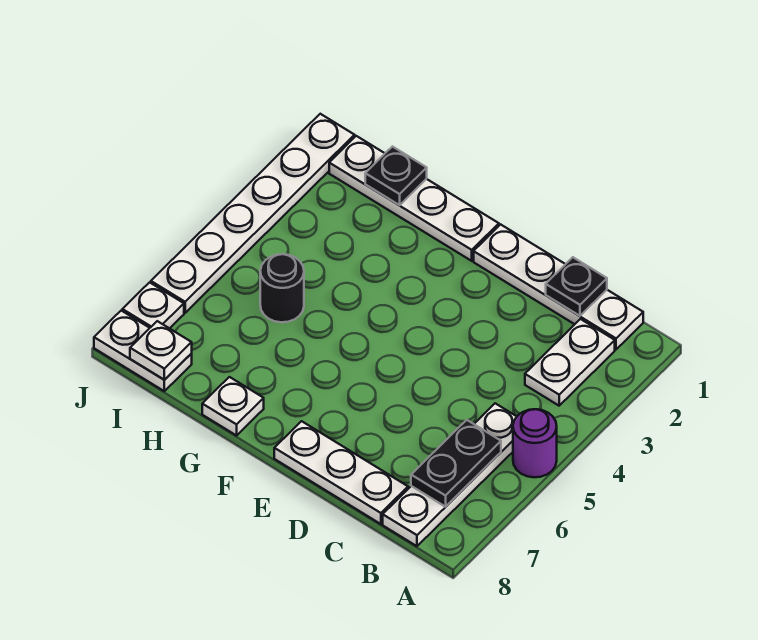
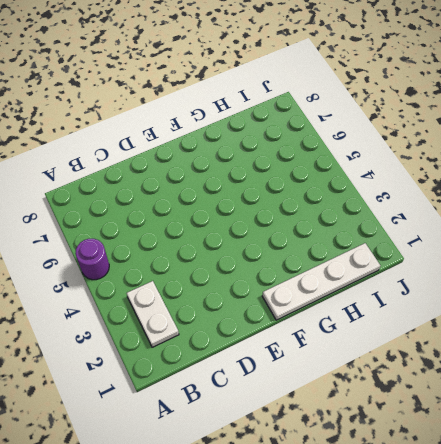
none -> white 1x4 plate [474,224,643,349]
none -> white 1x4 plate [383,403,517,546]
none -> white 1x3 plate [274,421,408,524]

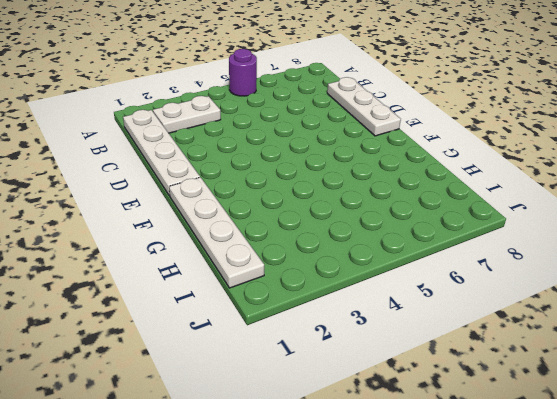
none -> white 1x4 plate [383,403,517,546]
none -> white 1x1 plate [202,377,264,435]
none -> black 1x1 round brick [260,254,304,322]

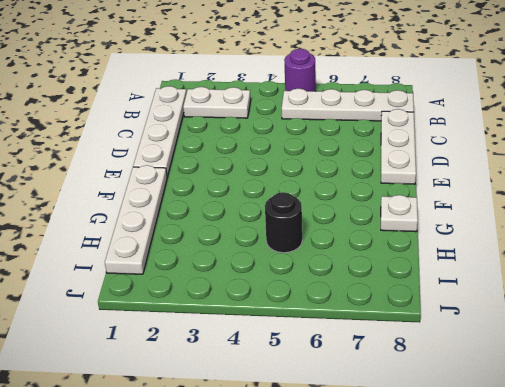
none -> white 1x2 plate [94,311,192,391]
none -> white 1x6 plate [151,114,355,313]
none -> white 1x1 plate [122,282,184,328]

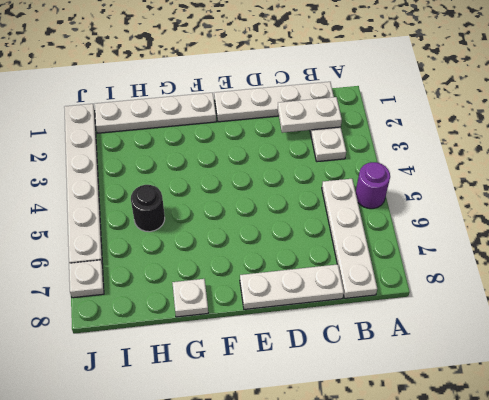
white 1x2 plate [278,97,342,133] -> white 1x2 plate moved to [94,311,192,391]
none -> black 1x2 plate [411,420,501,507]
none -> black 1x1 plate [546,257,607,316]
none -> black 1x1 plate [365,147,427,205]

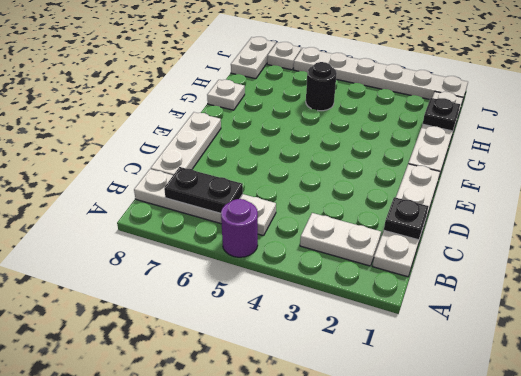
none -> white 1x1 plate [130,321,192,380]

